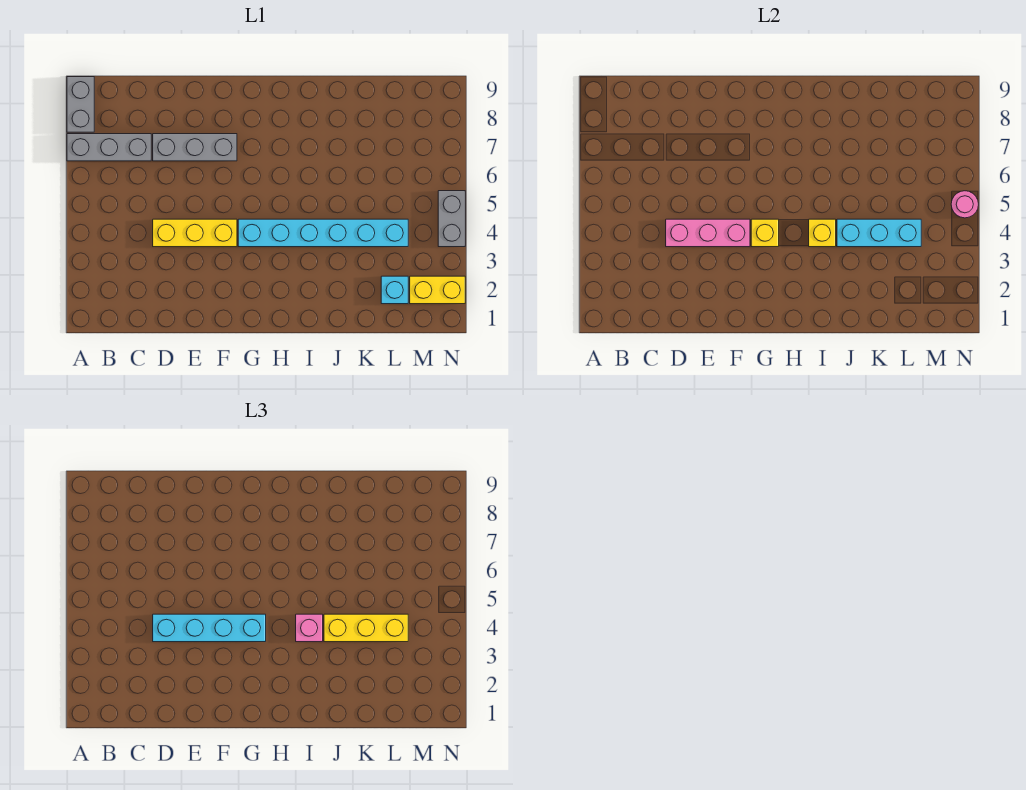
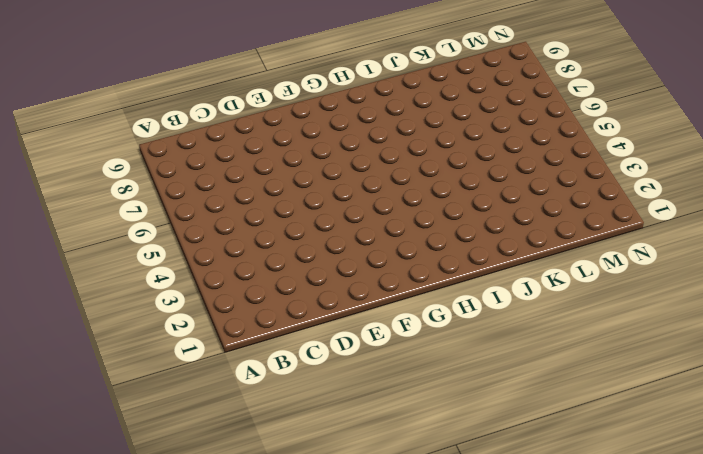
none -> grey 1x3 brick [67,134,151,161]
none -> grey 1x2 brick [67,77,94,132]
none -> yellow 1x3 brick [153,219,237,247]

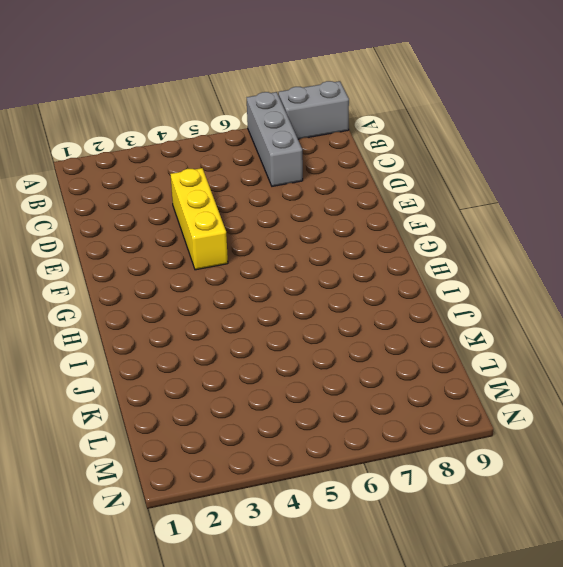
none -> grey 1x3 brick [153,134,237,161]
none -> cyan 1x6 brick [238,219,408,247]
none -> cyan 1x1 brick [381,276,408,304]

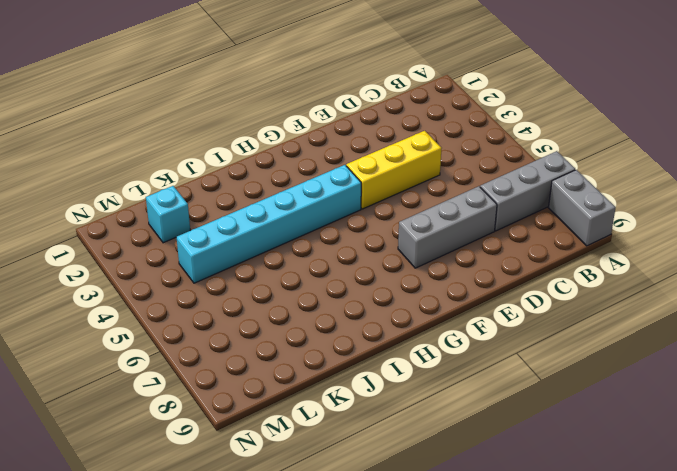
none -> yellow 1x2 brick [410,276,465,304]
none -> grey 1x2 brick [438,191,465,247]
none -> pink 1x3 brick [666,219,750,247]

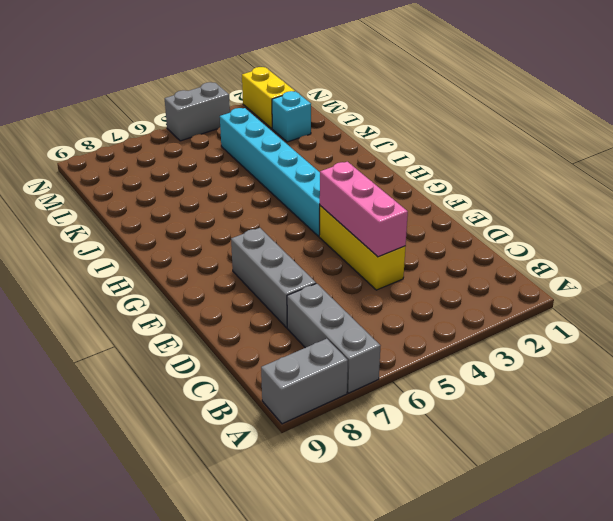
none -> yellow 1x1 brick [751,219,779,247]
none -> yellow 1x1 brick [809,219,836,247]
none -> cyan 1x3 brick [837,219,921,247]

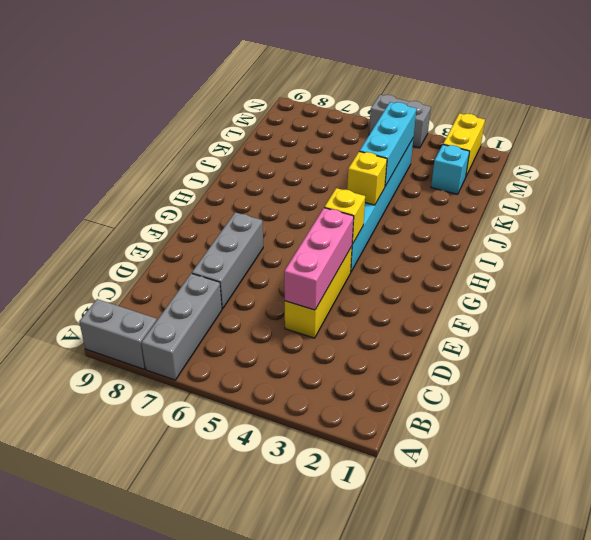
none -> pink 1x1 round brick [951,191,978,218]
none -> cyan 1x4 brick [153,614,266,642]
none -> pink 1x1 brick [296,614,323,642]

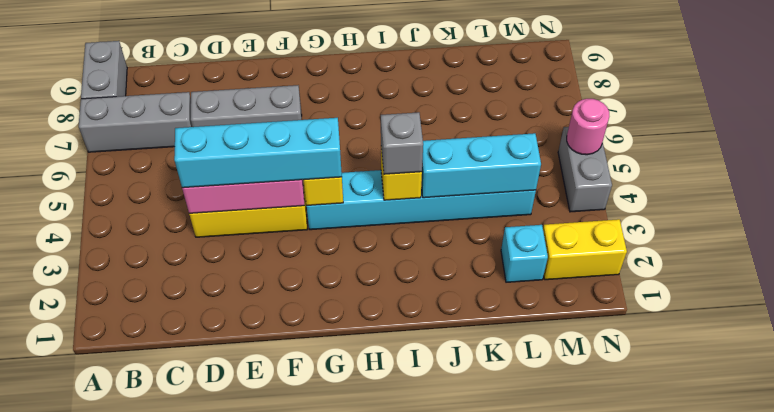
grey 1x1 brick [381,112,423,174] -> pink 1x1 brick [296,614,323,642]
none -> yellow 1x3 brick [324,614,408,642]

